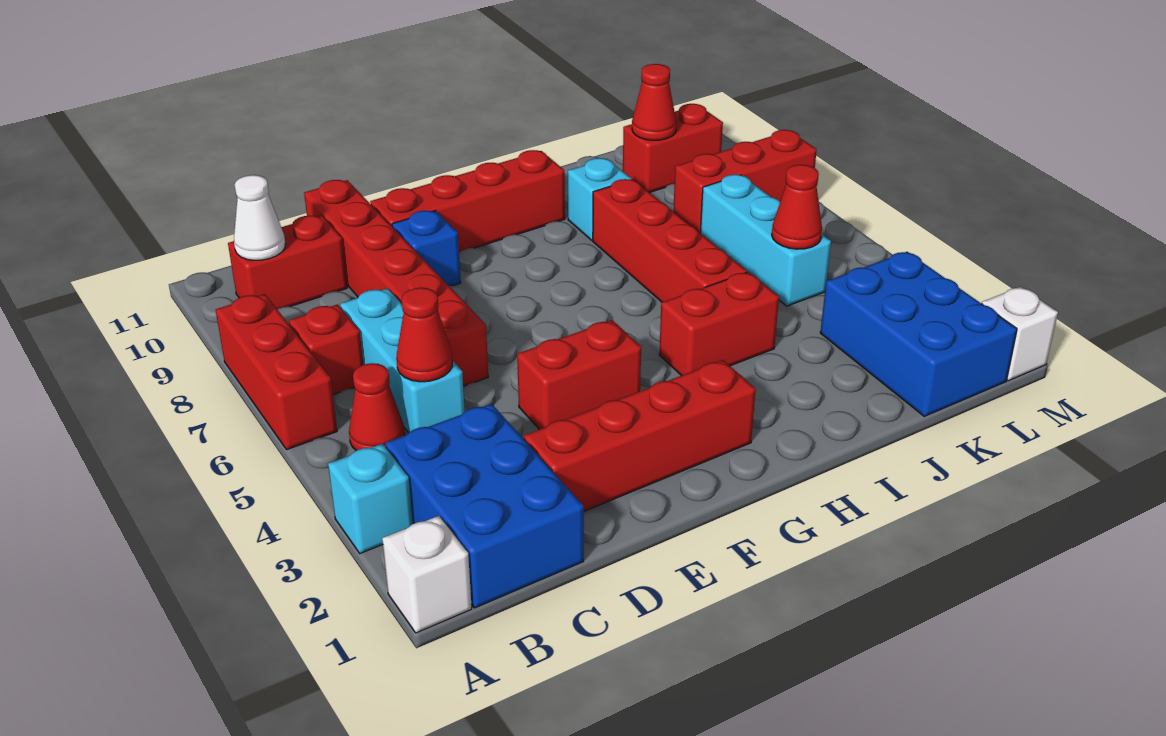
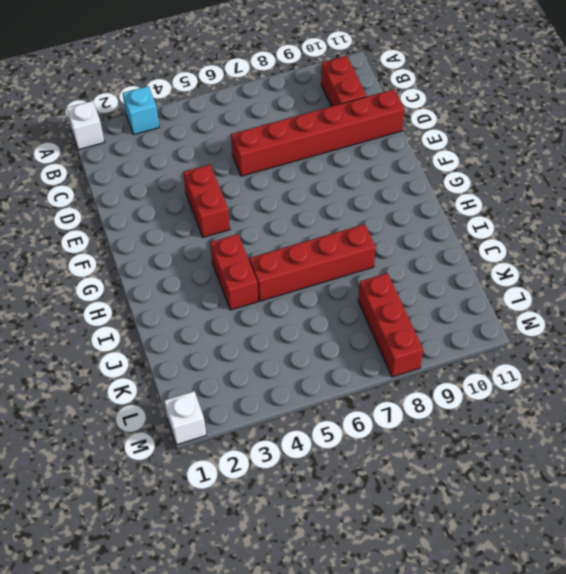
none -> red 1x3 brick [216,294,337,450]
none -> blue 2x3 brick [385,404,584,608]
none -> red 1x1 cone [349,363,405,450]

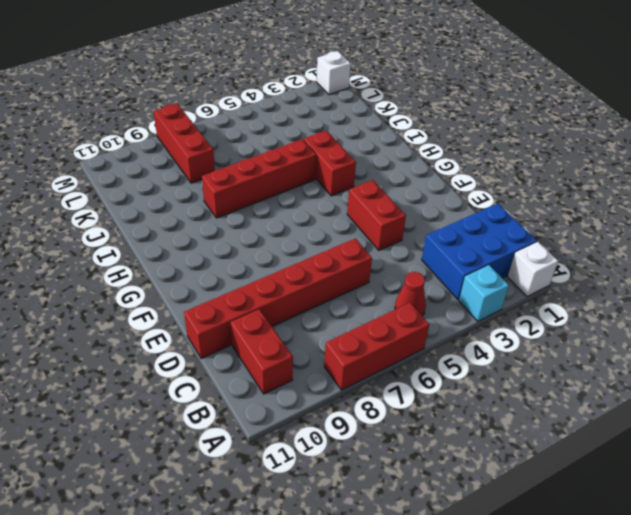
none -> red 1x1 brick [289,305,363,395]
none -> cyan 1x3 brick [340,288,465,433]
none -> red 1x4 brick [524,360,756,511]

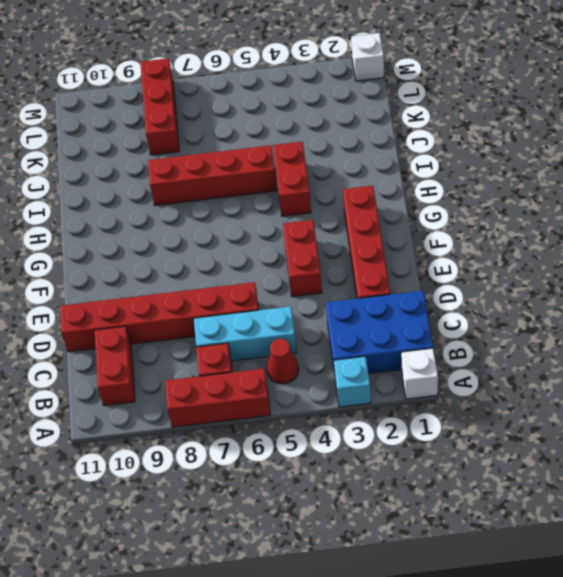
none -> blue 1x1 brick [392,211,461,286]
none -> red 1x4 brick [370,150,565,253]
none -> cyan 1x1 brick [568,158,631,240]

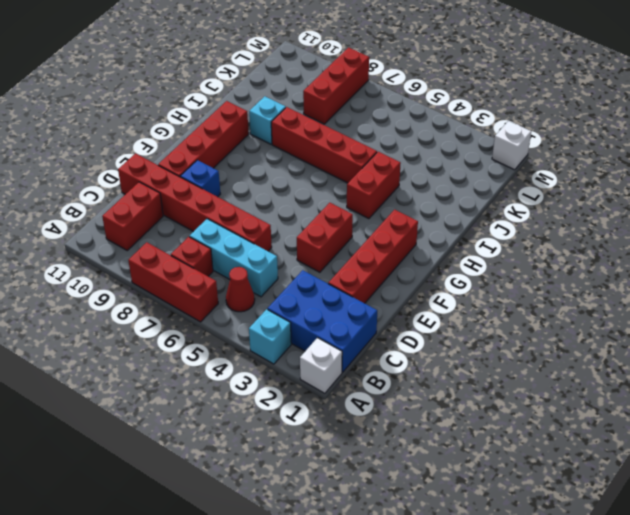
none -> blue 2x3 brick [820,252,1017,416]
none -> cyan 1x3 brick [700,175,831,306]
none -> red 1x2 brick [623,104,723,193]

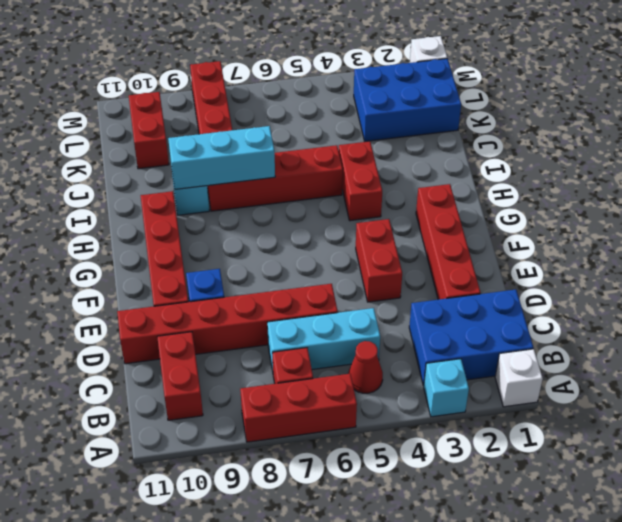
cyan 1x3 brick [168,126,275,189] -> cyan 1x3 brick moved to [700,175,831,306]
none -> white 1x1 cone [234,175,286,260]
none -> red 1x1 cone [396,288,452,382]
none -> red 1x1 cone [772,165,822,249]

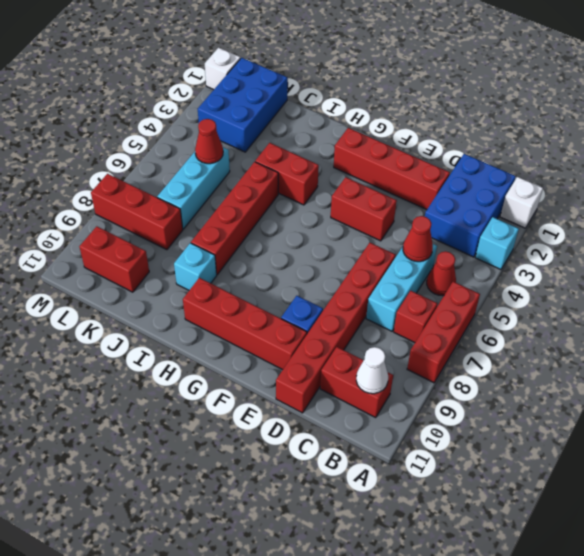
none -> red 1x1 cone [632,64,677,140]

